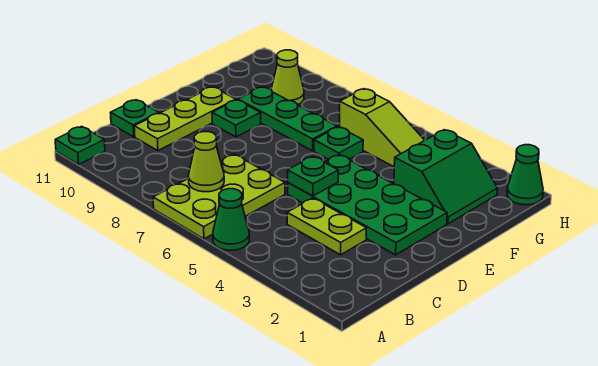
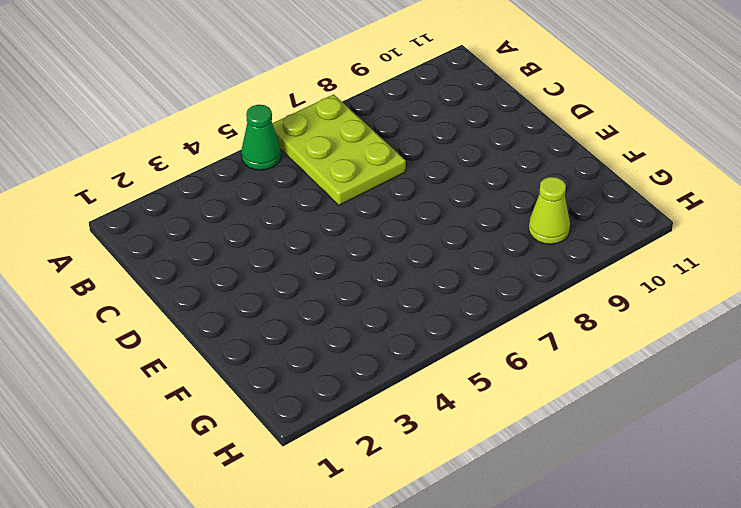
none -> green 1x1 plate [55,126,105,164]
none -> lime 1x2 plate [287,198,366,255]
none -> lime 1x3 plate [134,87,236,151]

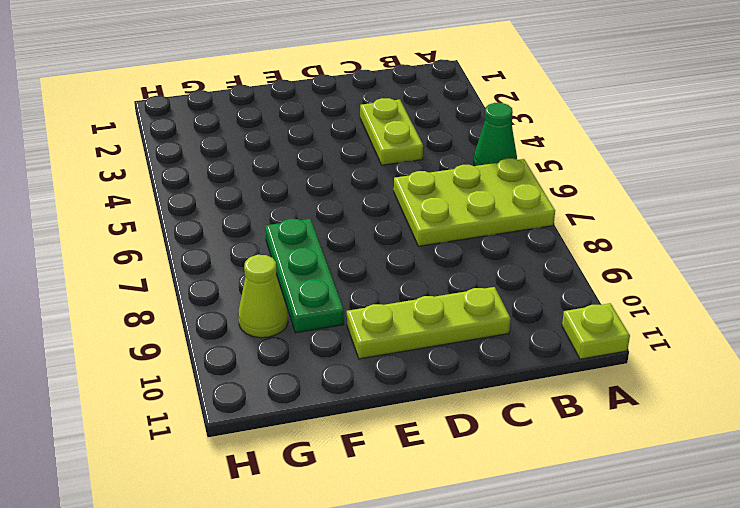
lime 1x1 plate [562,303,630,359] -> green 1x1 plate [55,126,105,164]
none -> green 1x1 plate [111,100,159,137]
none -> green 2x4 plate [288,155,447,255]
none -> green 1x1 plate [212,100,261,137]

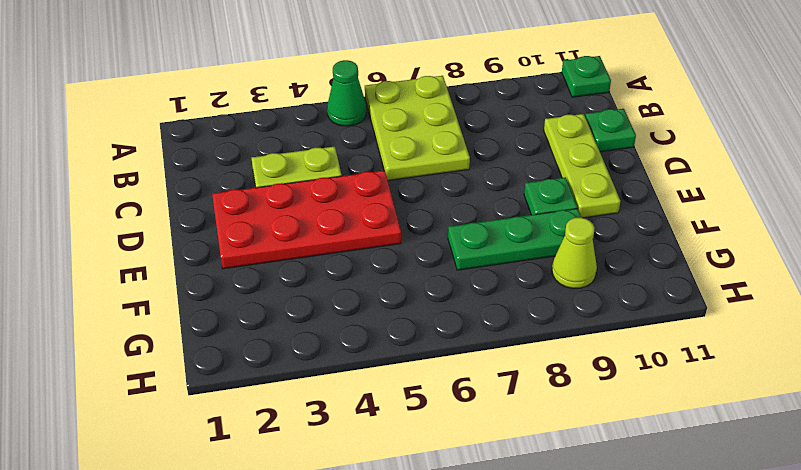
red 2x4 plate [212,170,401,269] -> green 2x4 plate [288,155,447,255]
none -> green 2x2 slope [394,130,498,224]
none -> green 1x1 plate [314,127,363,160]
none -> lime 1x3 slope [340,89,425,167]

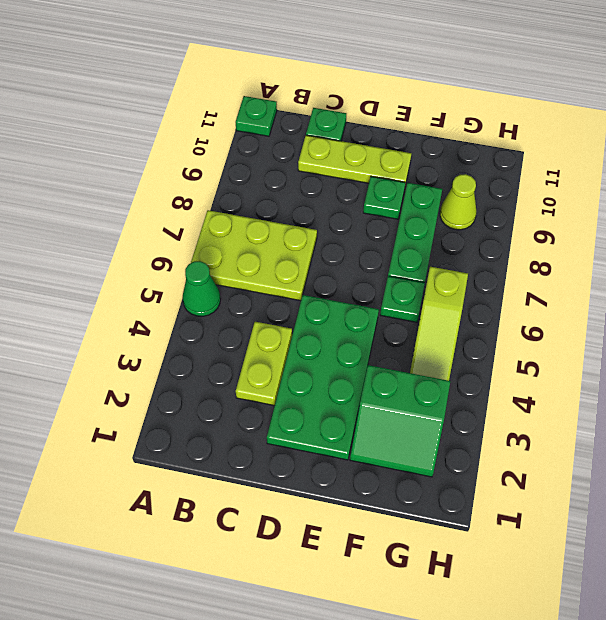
none -> green 1x1 cone [507,145,543,205]
none -> lime 1x1 cone [188,132,224,192]
none -> green 1x1 plate [288,156,338,196]

